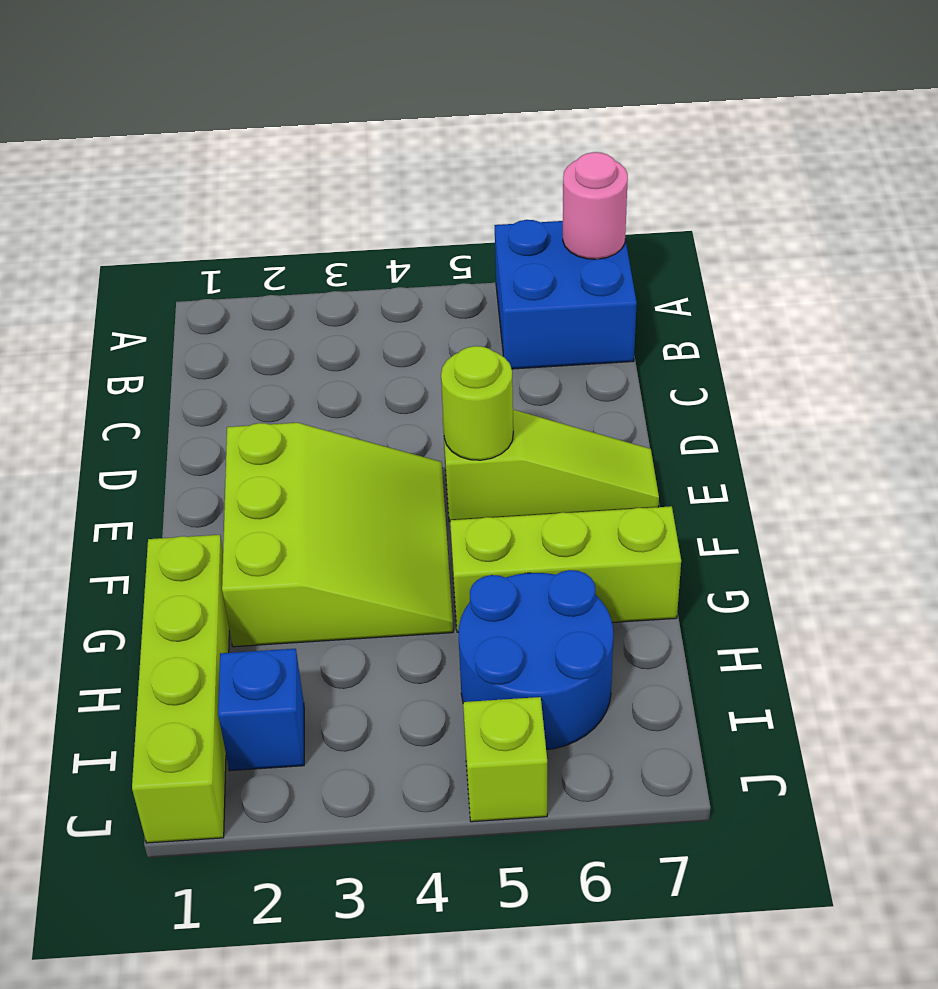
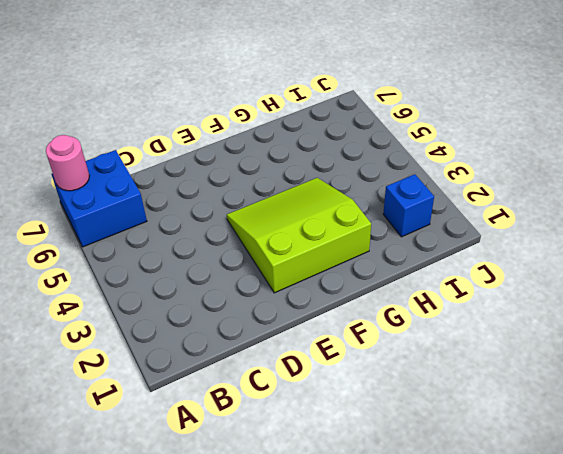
none -> lime 1x3 slope [443,410,659,521]
none -> lime 1x4 brick [132,535,229,843]

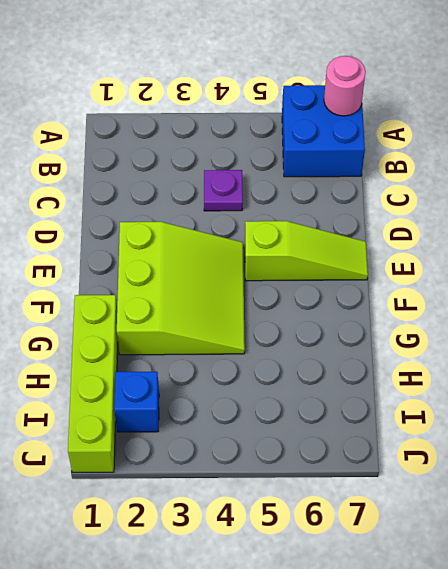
purple 1x1 plate [204,170,243,211] -> none
none -> lime 1x3 brick [450,506,681,632]
none -> blue 2x2 round brick [459,570,613,750]

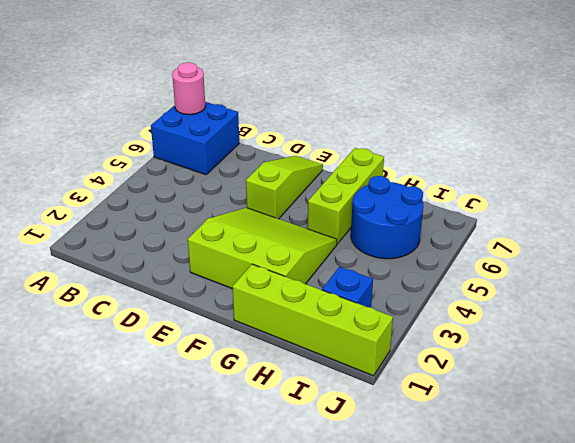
none -> lime 1x1 brick [463,697,547,822]
none -> lime 1x1 round brick [441,346,513,460]

